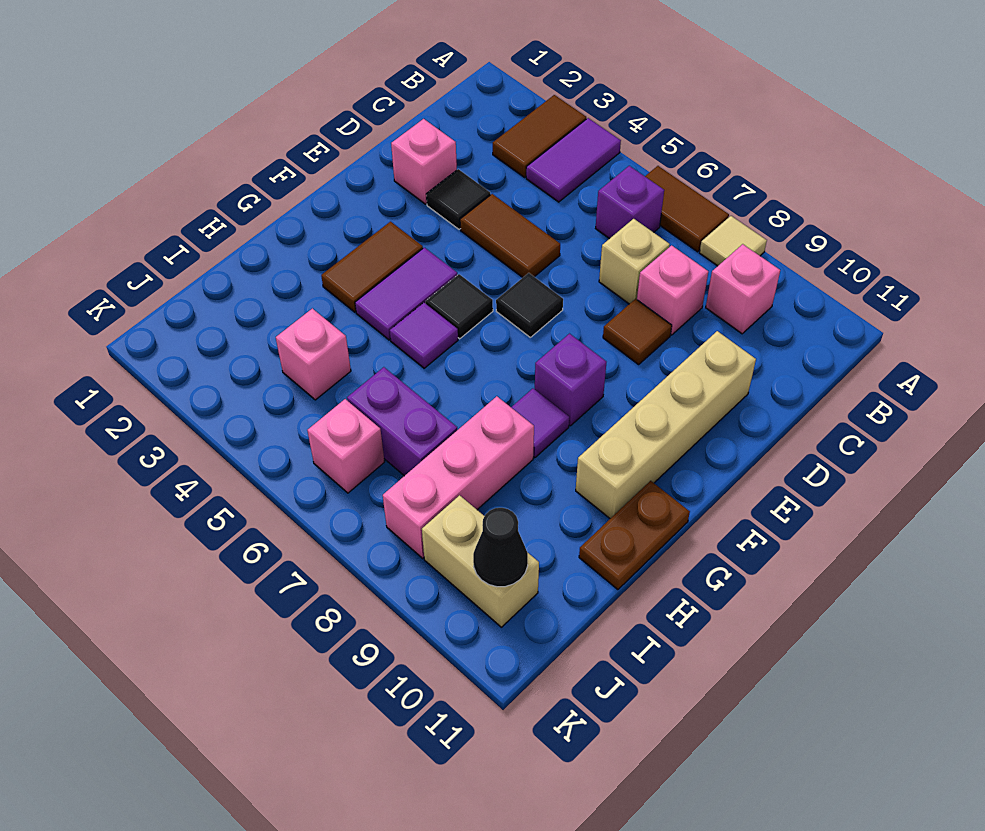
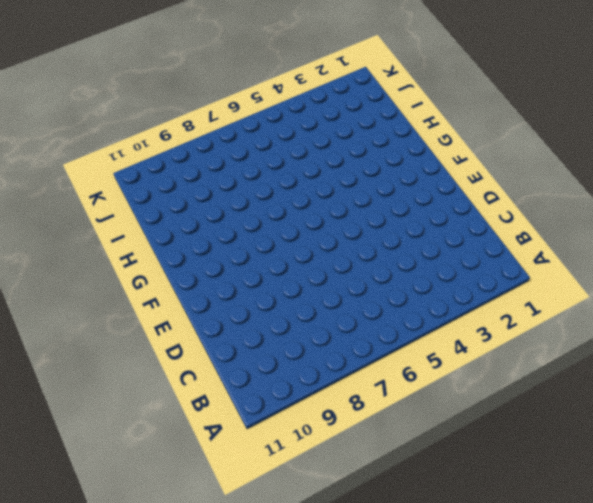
none -> brown 1x2 tile [493,95,586,177]
none -> purple 1x2 tile [526,118,621,202]
none -> brown 1x2 tile [645,166,729,252]

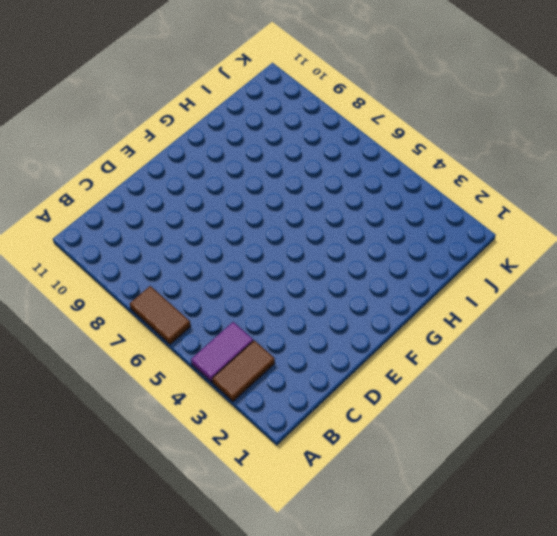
none -> tan 1x1 tile [700,216,767,266]
none -> purple 1x1 brick [596,166,664,239]
none -> pink 1x1 brick [706,244,780,334]

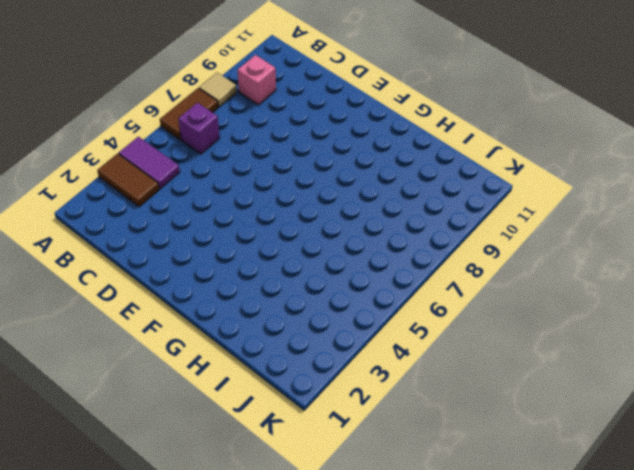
none -> tan 1x1 brick [599,219,670,304]
none -> pink 1x1 brick [637,245,708,335]
none -> pink 1x1 brick [391,119,457,204]

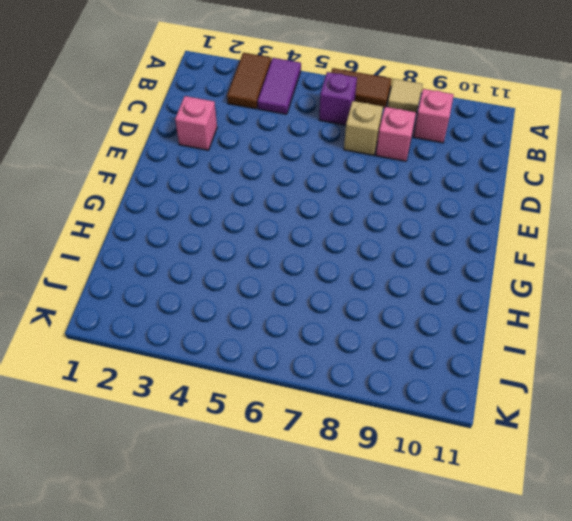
none -> black 1x1 tile [426,169,491,229]
none -> brown 1x2 tile [460,194,560,277]
none -> brown 1x1 tile [603,299,672,364]

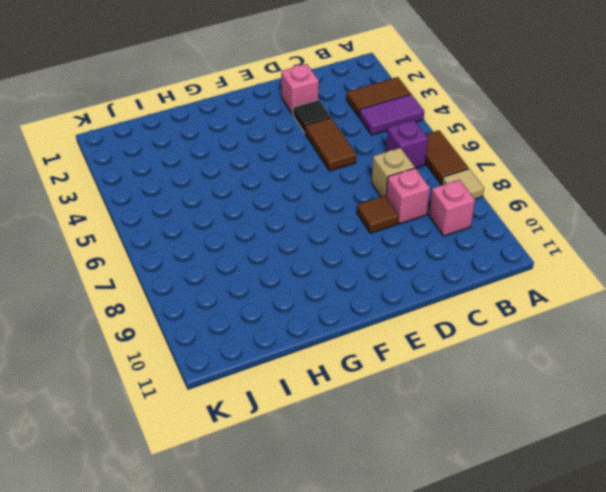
none -> tan 1x4 brick [576,331,756,519]
none -> black 1x1 tile [496,273,563,337]
none -> brown 1x2 tile [321,222,423,312]

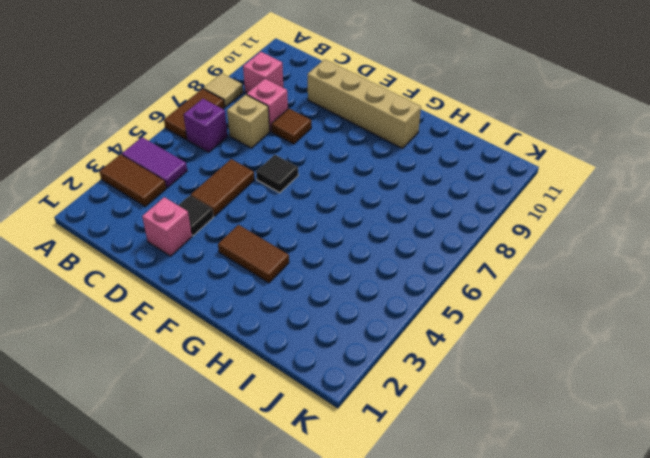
none -> purple 1x2 tile [355,248,457,340]
none -> black 1x1 tile [426,274,493,339]
none -> purple 1x1 brick [535,334,606,426]

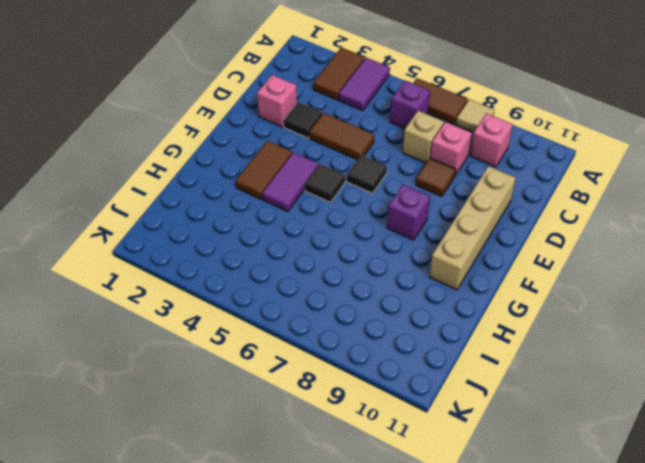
none -> purple 1x1 tile [390,303,458,368]
none -> purple 1x1 tile [511,389,569,458]
none -> brown 1x2 plate [579,481,690,590]

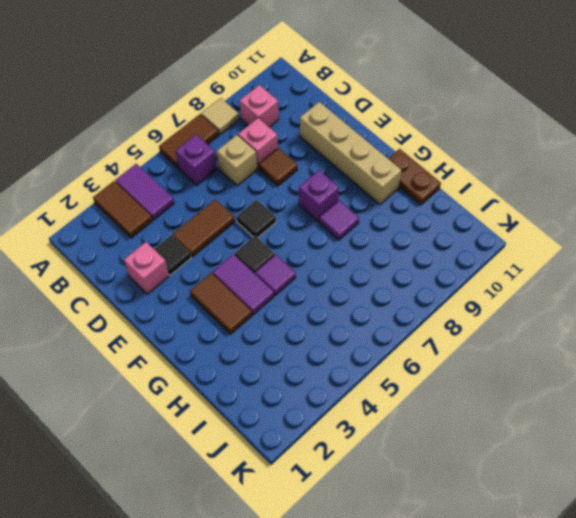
none -> pink 1x3 brick [383,396,534,558]
none -> pink 1x1 brick [276,308,351,400]
none -> purple 1x2 brick [347,367,457,476]

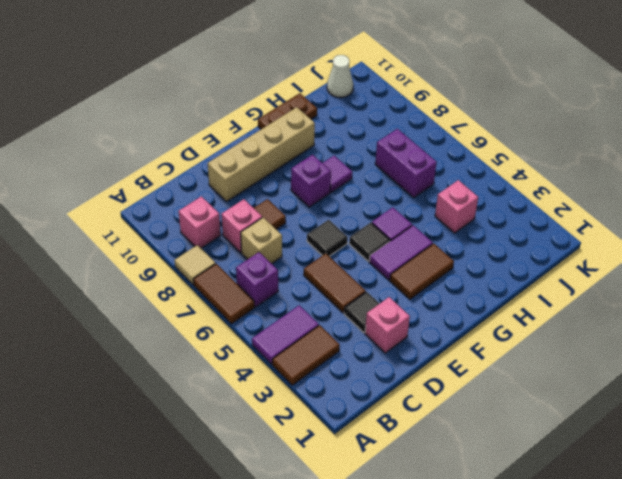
white 1x1 cone [327,55,353,98] -> none
none -> pink 1x3 brick [383,396,534,558]
none -> pink 1x1 brick [307,399,384,493]
none -> tan 1x2 brick [422,495,539,627]

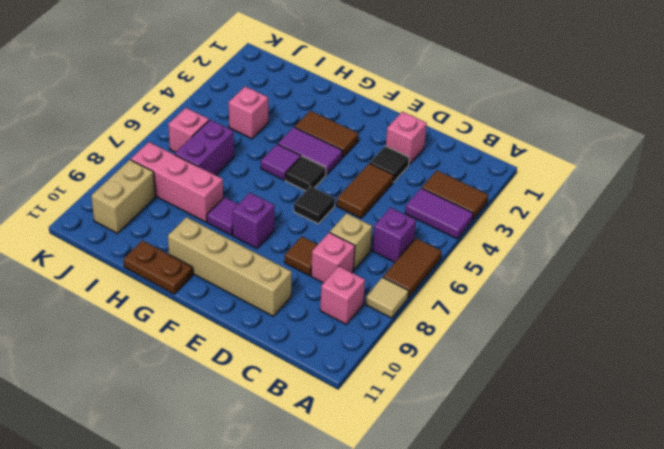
none -> black 1x1 cone [473,508,528,587]

